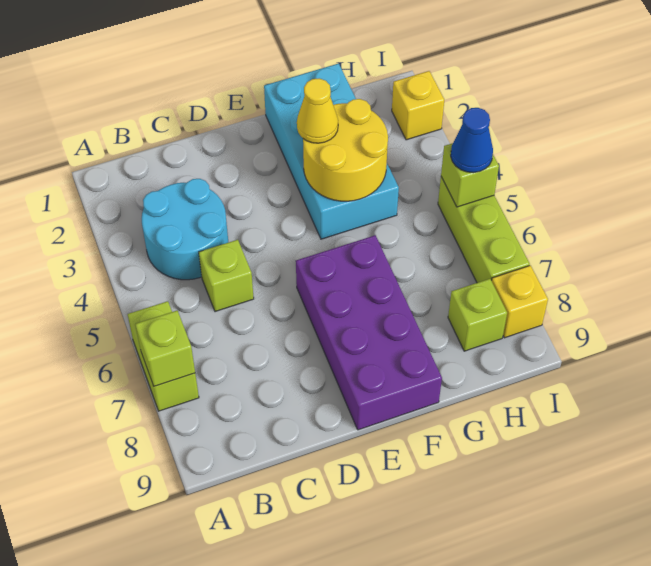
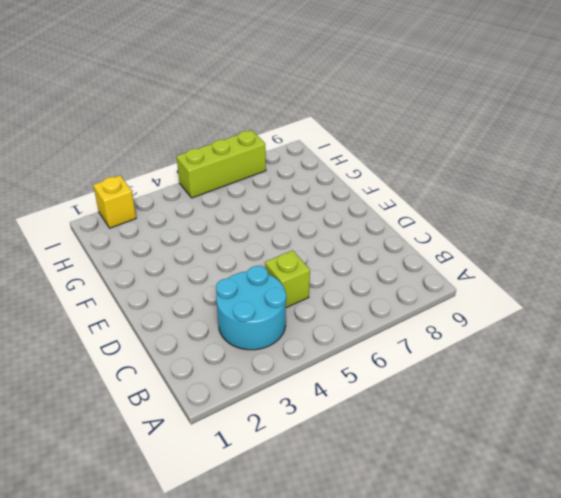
none -> lime 1x2 brick [128,301,199,411]
none -> purple 2x4 brick [296,235,442,430]
none -> cyan 2x4 brick [264,63,399,239]

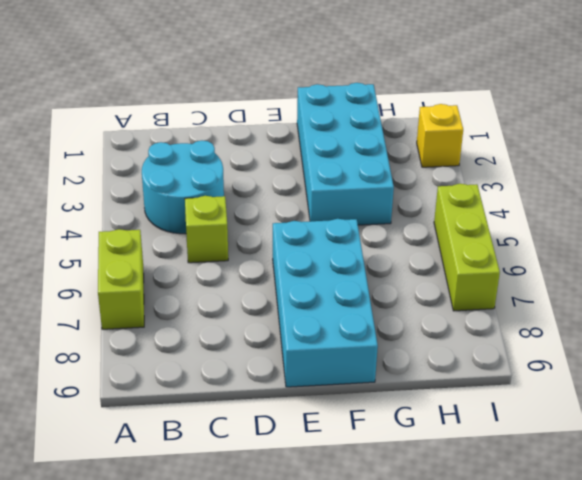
cyan 2x4 brick [273,219,378,387] -> purple 2x4 brick [296,235,442,430]
none -> lime 1x1 brick [448,279,507,351]
none -> yellow 1x1 brick [492,265,548,338]
none -> lime 1x1 brick [135,311,195,386]

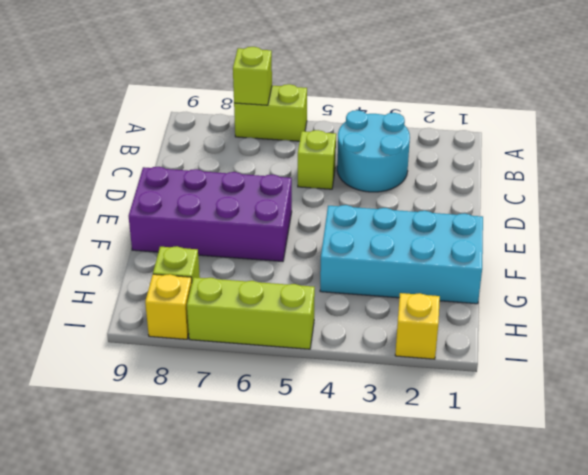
none -> yellow 2x2 round brick [303,99,388,201]
none -> lime 1x1 brick [441,143,499,207]
none -> yellow 1x1 cone [297,78,338,143]

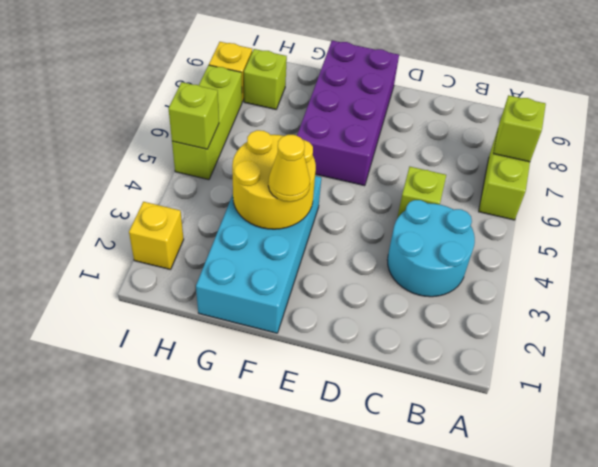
none -> blue 1x1 cone [451,108,493,173]

